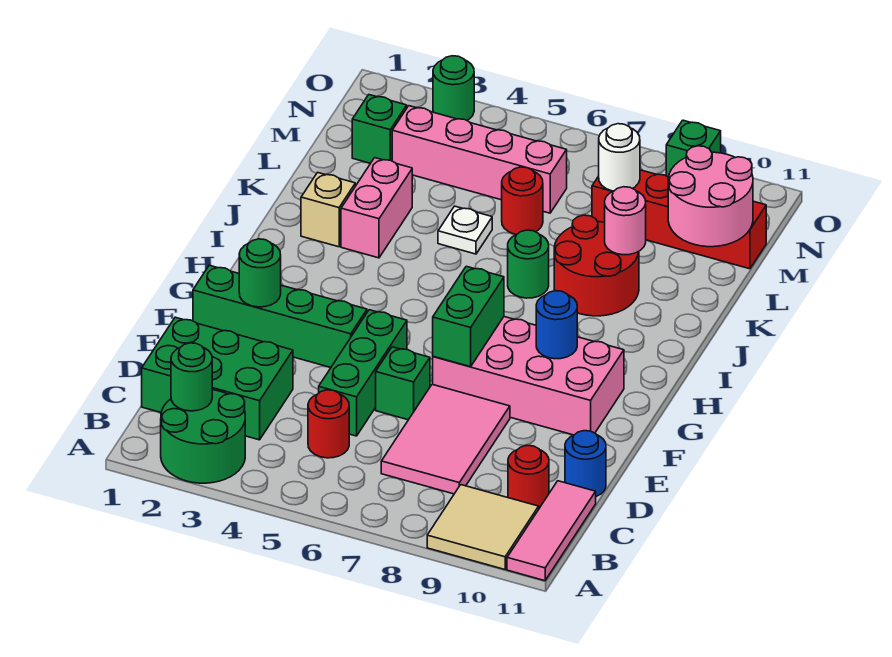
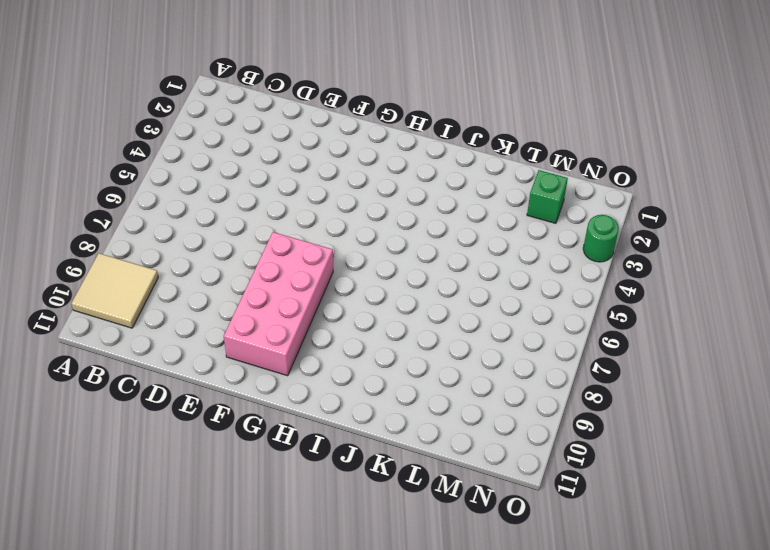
none -> green 2x2 round brick [161,390,245,483]
none -> pink 1x3 tile [507,481,596,581]
none -> green 2x3 brick [142,317,293,440]
none -> red 1x1 round brick [308,390,349,458]

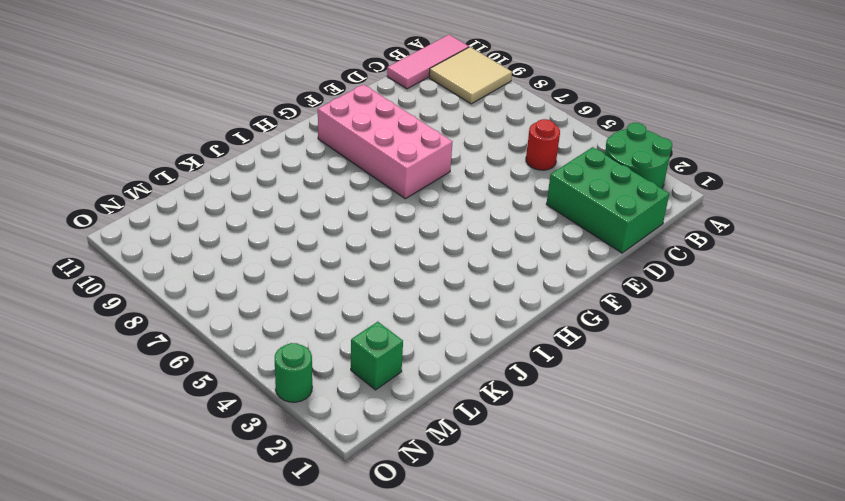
none -> pink 2x3 tile [381,384,510,494]
none -> red 1x1 round brick [508,445,549,508]
none -> green 1x3 brick [319,310,407,436]
none -> blue 1x1 round brick [565,431,606,497]

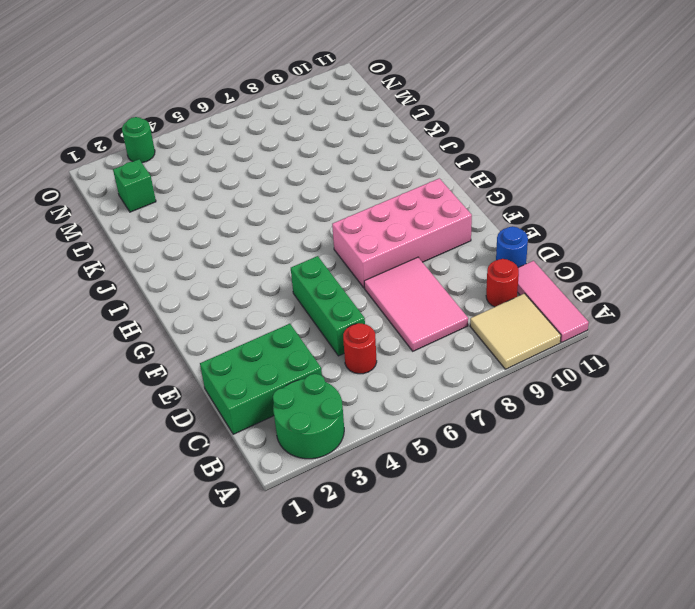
none -> green 1x1 brick [376,347,430,420]
none -> green 1x4 brick [193,265,367,367]
none -> tan 1x1 brick [301,173,355,247]
none -> pink 1x2 brick [341,158,412,258]

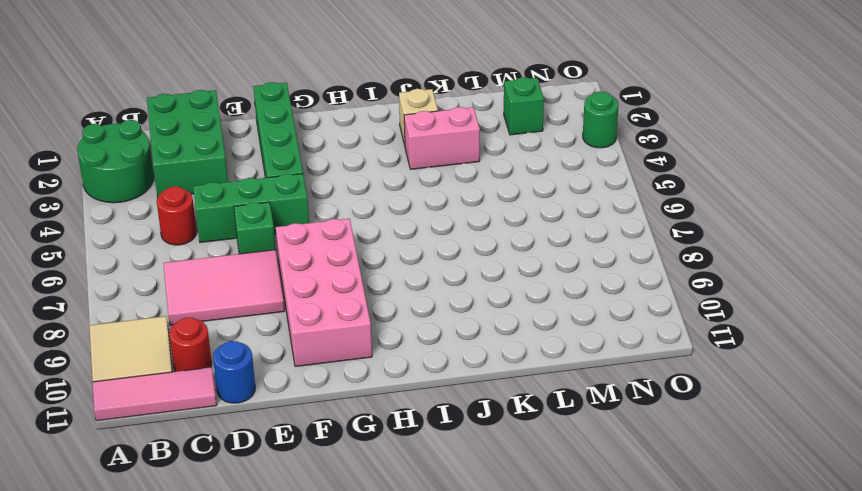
none -> green 1x1 round brick [508,230,549,298]
none -> red 2x2 round brick [554,215,639,316]
none -> white 1x1 plate [438,206,492,254]
none -> red 1x1 round brick [502,167,543,234]

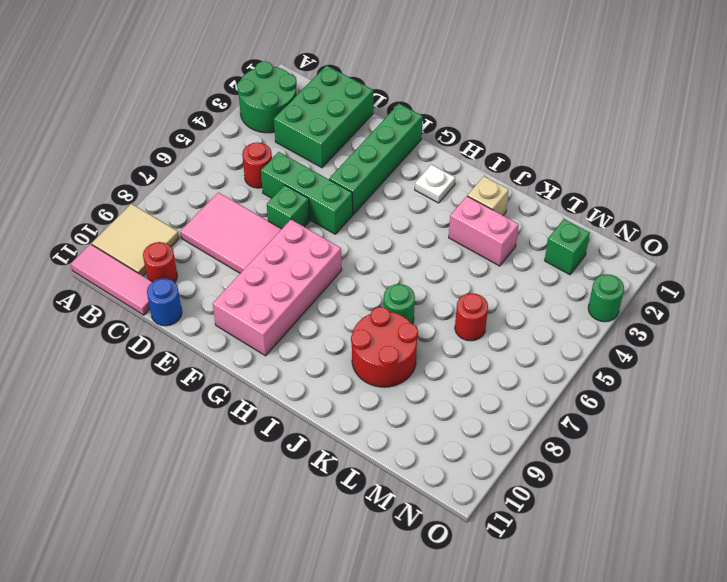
white 1x1 plate [415,165,455,203] -> white 1x1 plate moved to [438,206,492,254]
none -> pink 1x4 brick [392,106,567,213]
none -> red 1x4 brick [592,170,766,269]
none -> green 1x1 brick [666,120,721,177]
none -> green 1x1 round brick [171,343,212,411]

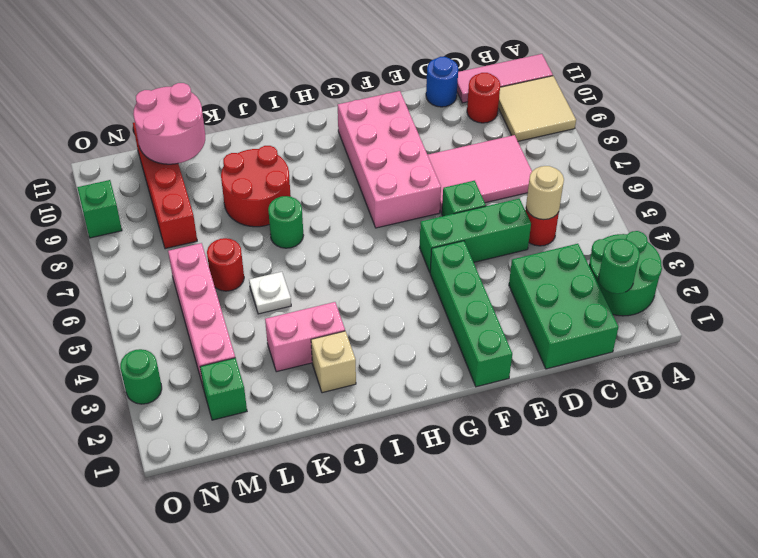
tan 1x1 round brick [526,166,564,220] -> none
none -> green 1x1 round brick [239,239,281,307]
none -> green 1x2 brick [433,266,504,367]
none -> blue 1x1 round brick [536,291,577,359]
none -> pink 1x1 round brick [605,187,646,255]

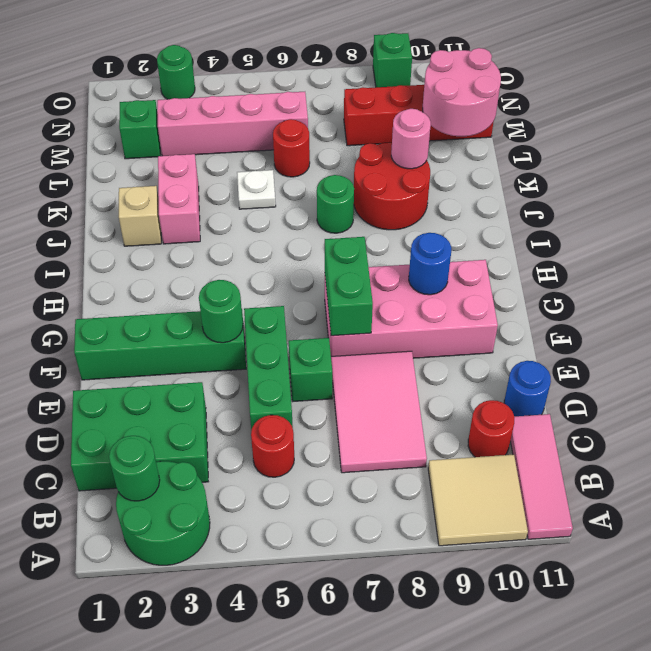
green 1x1 round brick [199,280,243,343] -> green 1x1 round brick moved to [239,239,281,307]
none -> white 1x1 round brick [599,124,640,191]

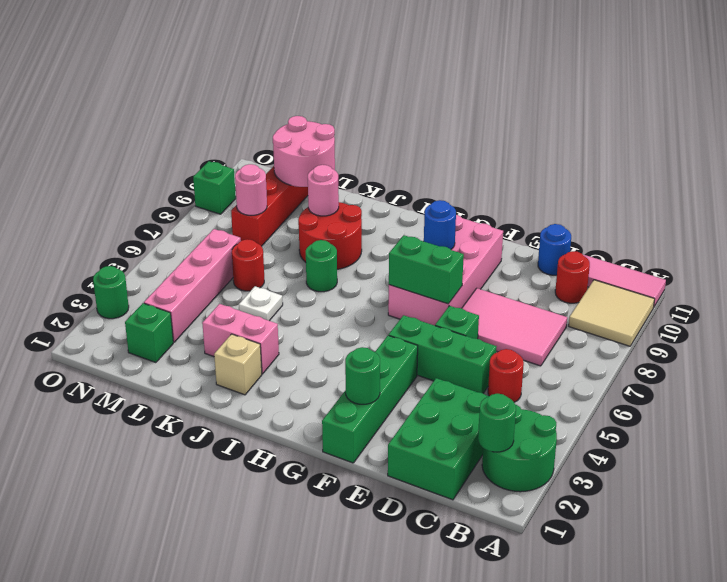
pink 1x1 round brick [235,164,267,215] -> white 1x1 round brick [599,124,640,191]

